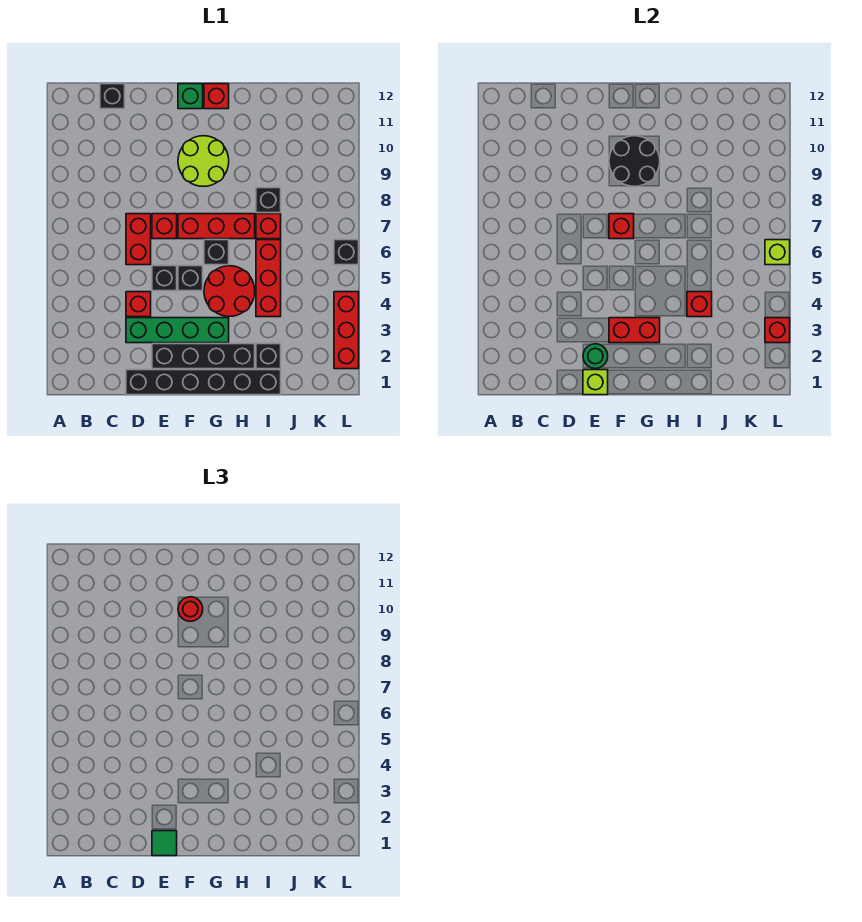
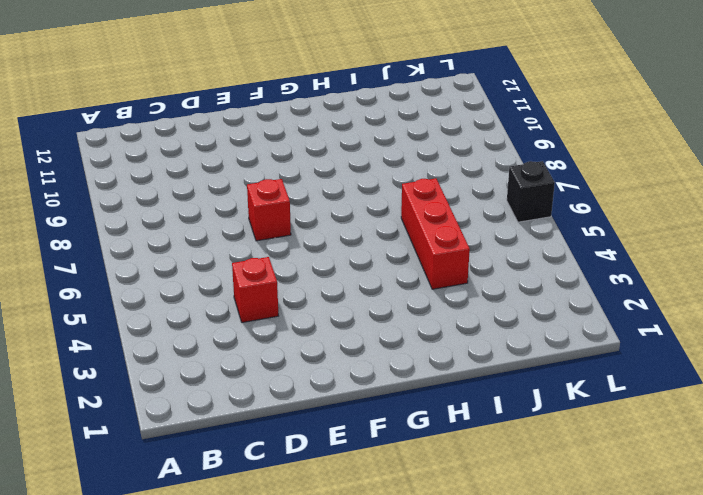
none -> black 1x1 brick [100,84,125,109]
none -> black 1x6 brick [126,370,281,395]
none -> green 1x4 brick [126,318,229,343]
none -> red 1x2 brick [126,214,151,265]

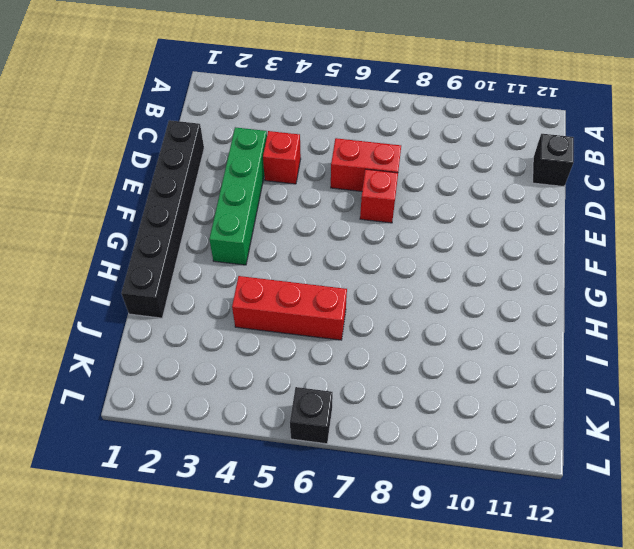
none -> black 1x4 brick [152,344,255,369]
none -> black 1x1 brick [152,266,177,291]
none -> black 1x1 brick [178,266,203,291]
none -> red 1x3 brick [178,214,255,239]

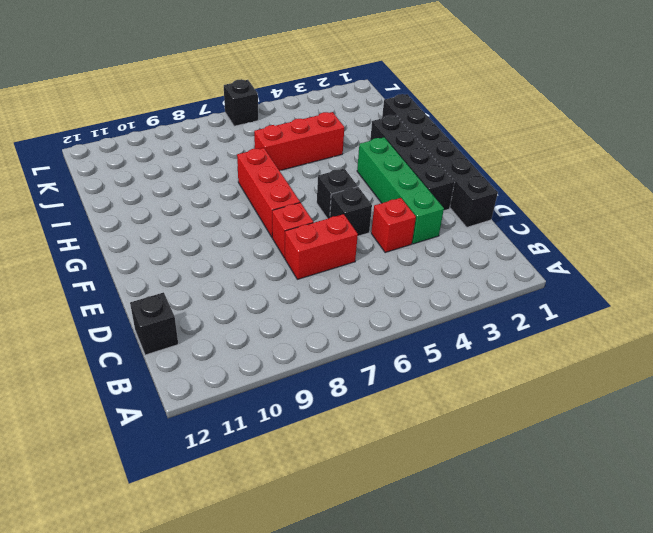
none -> lime 2x2 round brick [178,136,229,186]
none -> green 1x1 brick [178,84,203,109]
none -> red 2x2 round brick [204,266,255,316]
none -> black 1x1 brick [204,240,229,265]

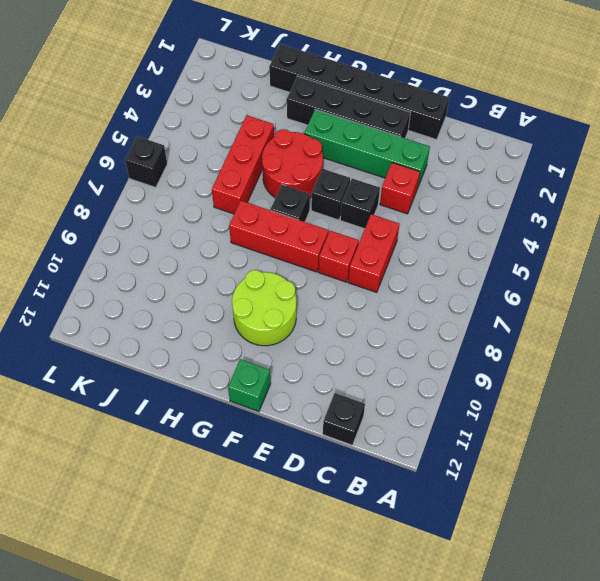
none -> red 1x1 brick [204,84,229,109]
none -> black 1x1 brick [256,344,281,369]
none -> red 1x1 brick [256,214,281,239]
none -> black 1x1 brick [256,188,281,213]

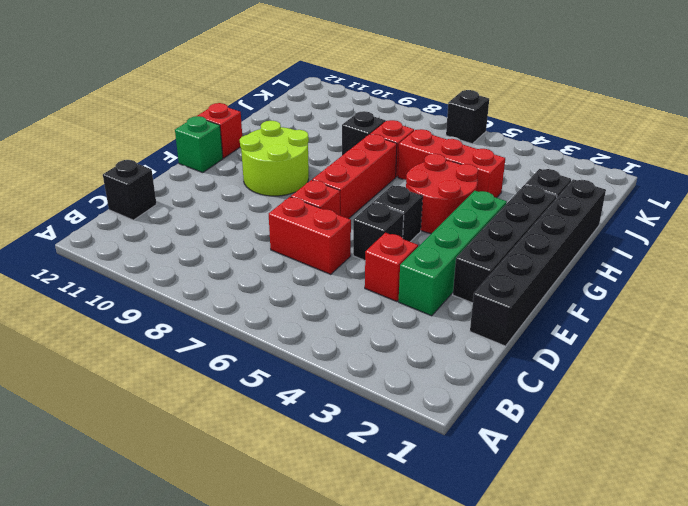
none -> black 1x1 brick [204,240,229,265]
none -> red 1x3 brick [334,292,359,369]
none -> lime 1x1 brick [583,370,608,395]
none -> green 1x1 round brick [583,344,608,368]

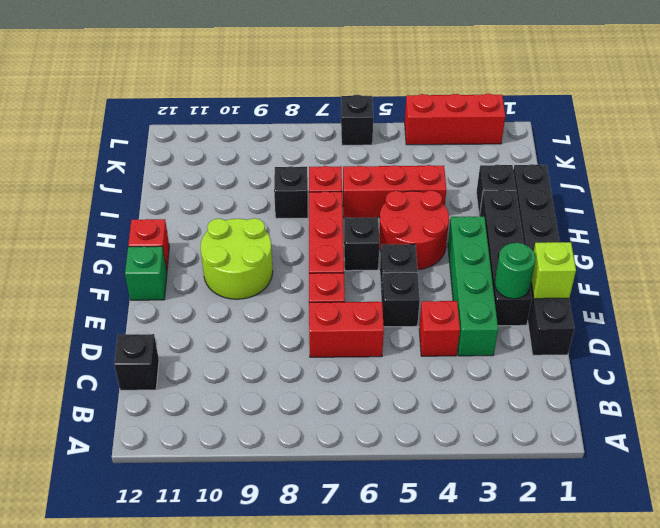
none -> red 1x2 brick [609,318,660,343]
none -> red 1x1 brick [609,214,634,239]
none -> black 2x2 round brick [609,136,660,186]
none -> red 1x1 brick [687,292,712,317]

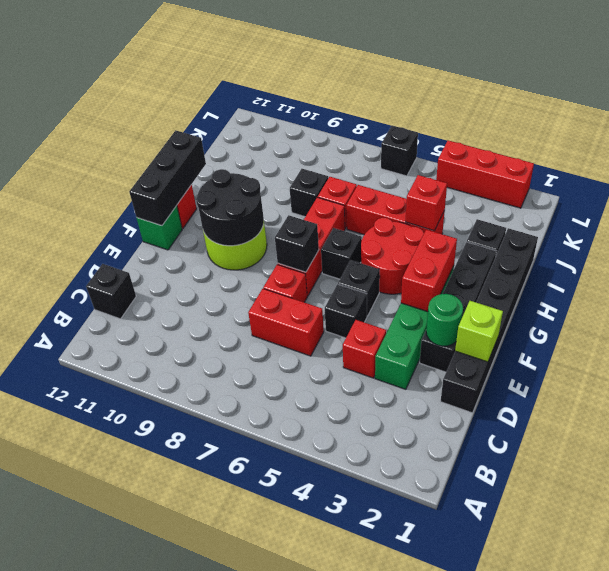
black 1x1 brick [275,215,319,272] -> red 1x1 brick [609,214,634,239]
black 1x3 brick [129,130,206,226] -> none
none -> red 1x1 brick [765,318,790,343]
none -> lime 1x1 brick [765,240,790,265]
none -> green 1x1 tile [152,831,177,856]
none -> red 1x1 round brick [178,597,203,621]

